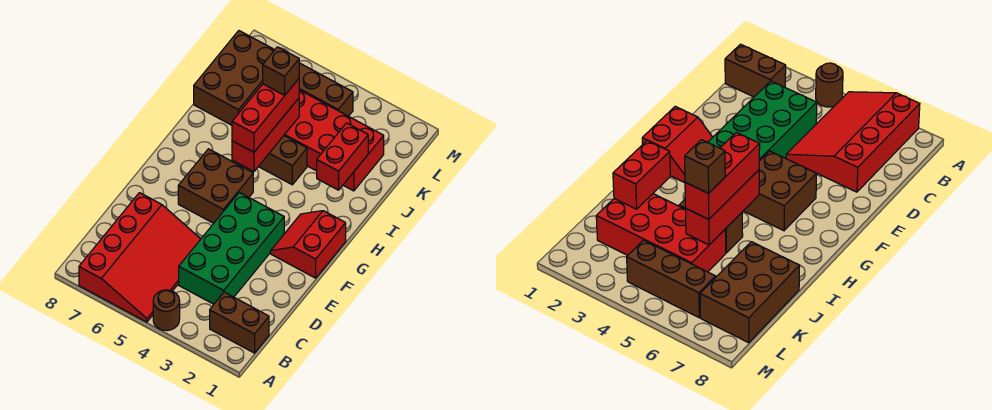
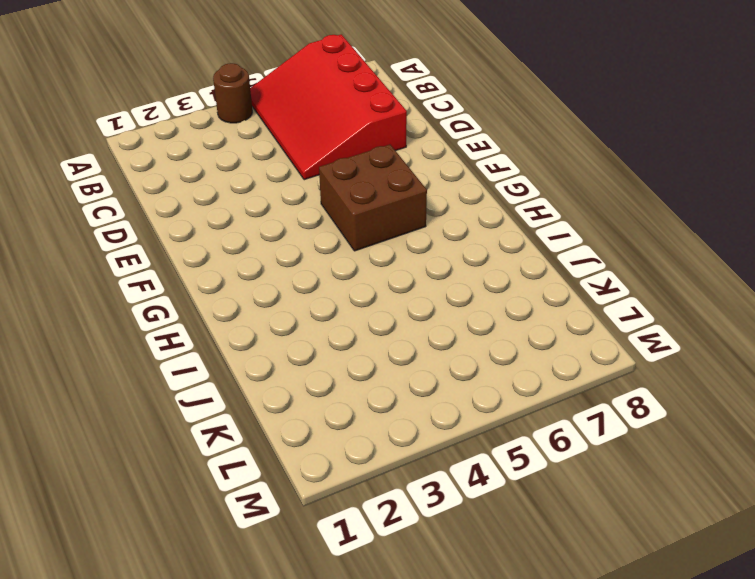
none -> brown 1x2 brick [210,292,269,353]
none -> green 2x4 brick [179,192,284,304]
none -> red 2x2 slope [271,211,346,278]

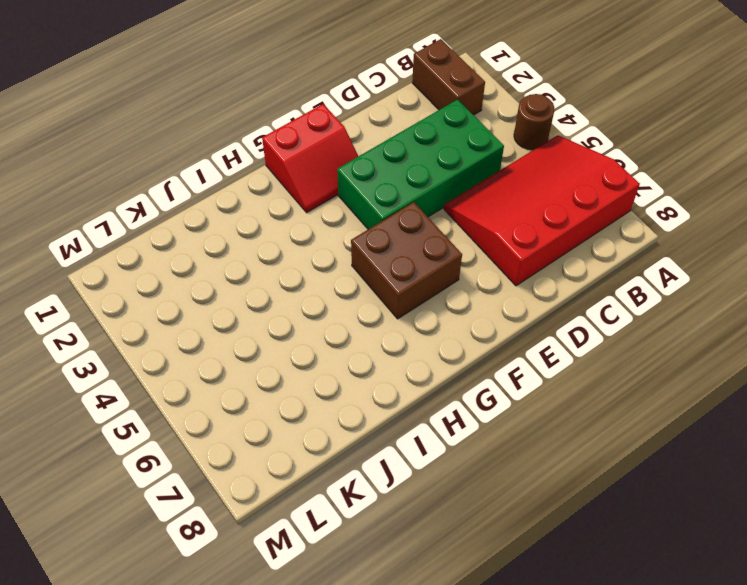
none -> brown 1x2 brick [258,136,307,185]
none -> red 2x4 brick [284,90,384,191]
none -> brown 2x3 brick [194,31,274,125]

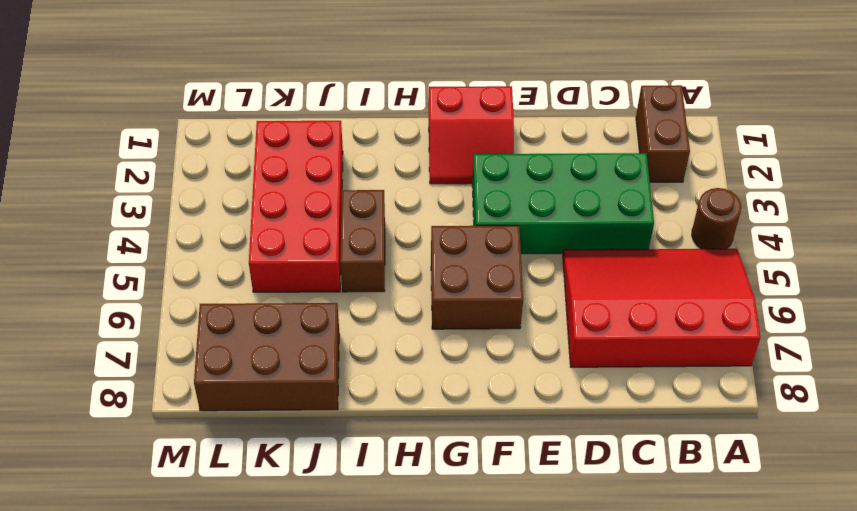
none -> brown 1x3 brick [299,63,353,116]
none -> red 1x3 brick [232,98,299,172]
none -> red 1x2 brick [317,123,368,190]

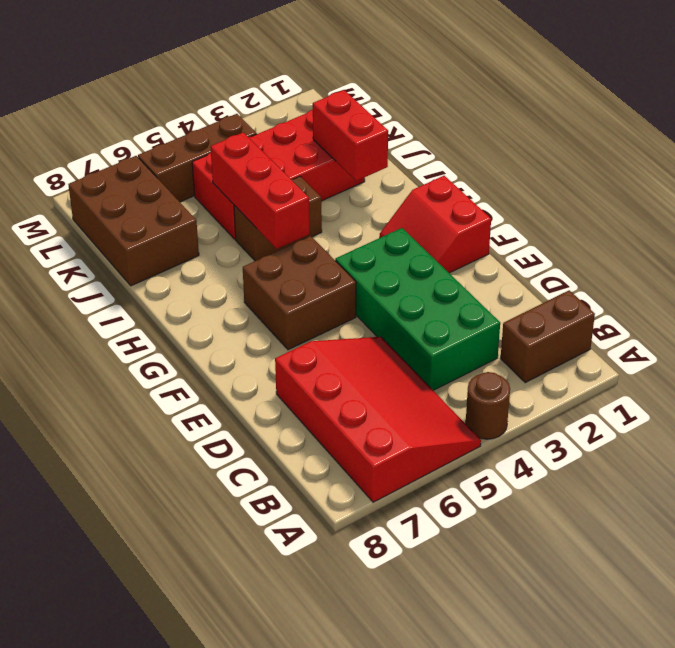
none -> red 1x3 brick [232,79,299,152]
none -> brown 1x1 brick [263,47,299,95]

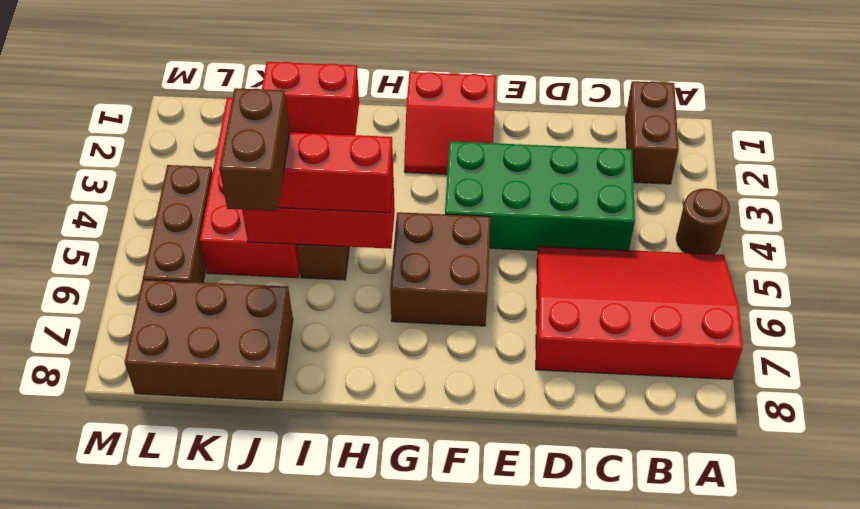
brown 1x2 brick [219,88,290,211] -> brown 1x1 brick [263,47,299,95]

